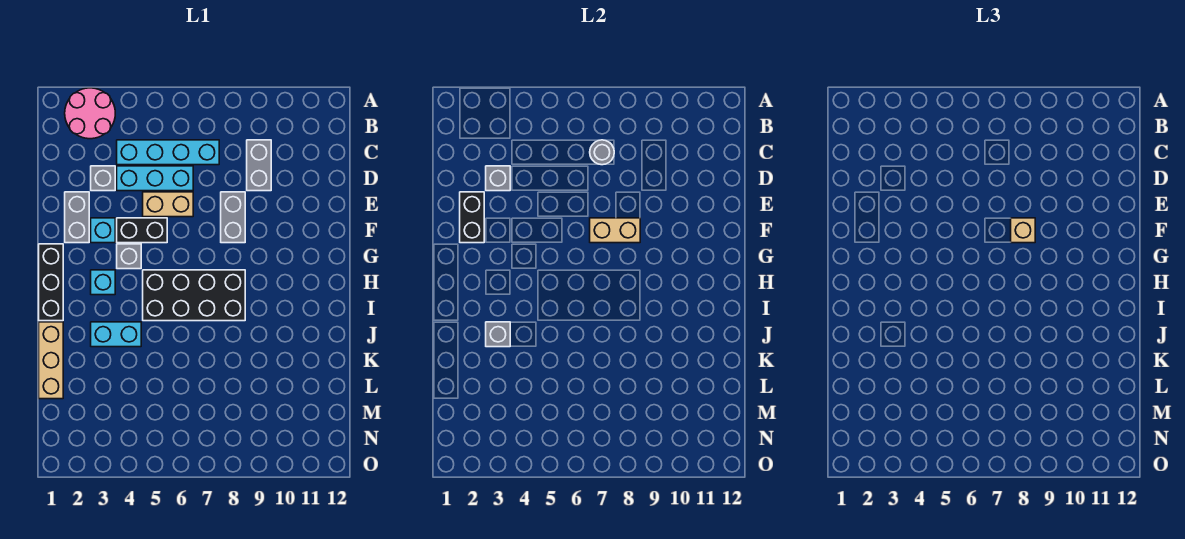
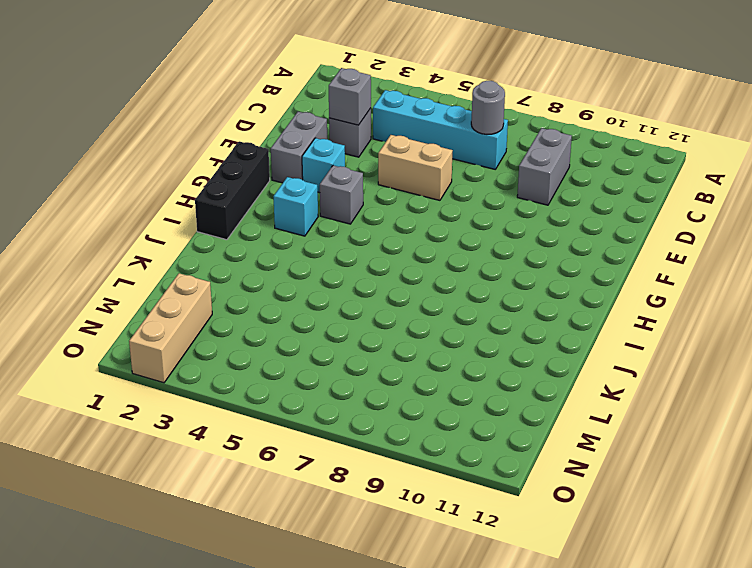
tan 1x3 brick [129,273,212,383] -> tan 1x3 brick moved to [39,322,63,399]
none -> pink 2x2 round brick [65,88,115,139]
none -> cyan 1x3 brick [117,166,193,191]
none -> grey 1x2 brick [221,192,245,243]

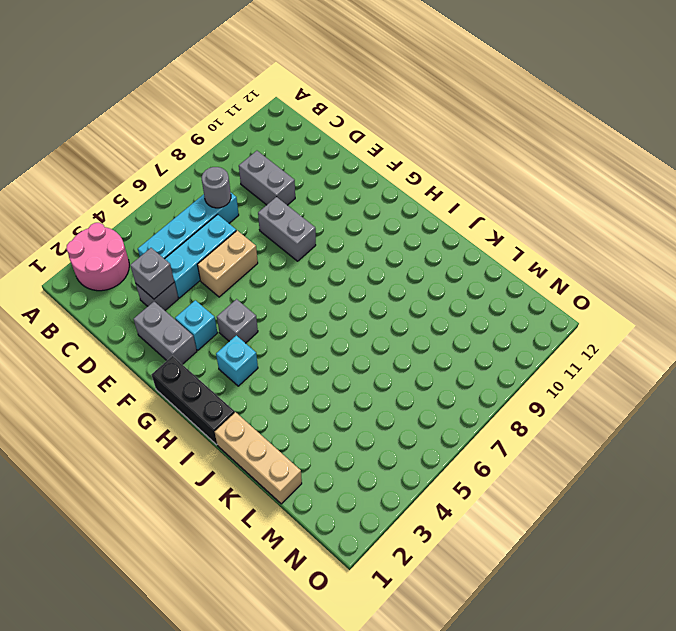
none -> black 1x2 brick [117,218,167,243]
none -> black 2x4 brick [143,270,245,321]
none -> cyan 1x2 brick [91,322,141,347]

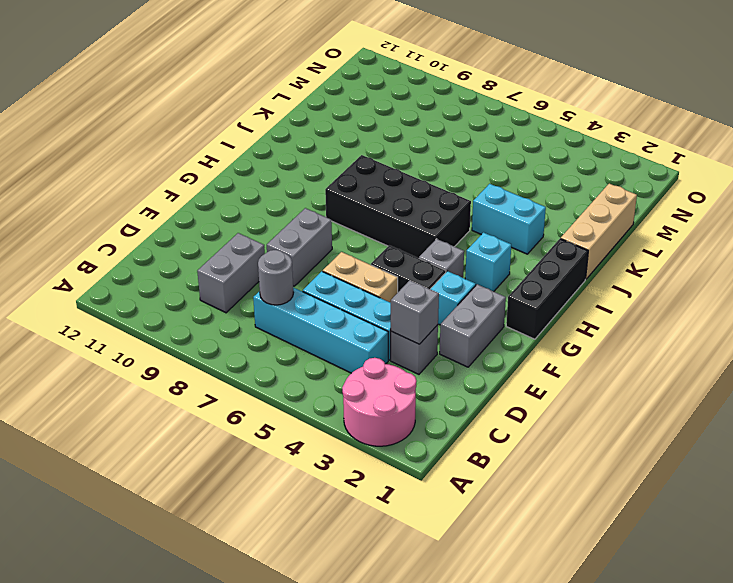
none -> black 1x2 brick [460,192,484,243]
none -> tan 1x2 brick [590,218,640,243]
none -> grey 1x1 brick [486,322,510,347]

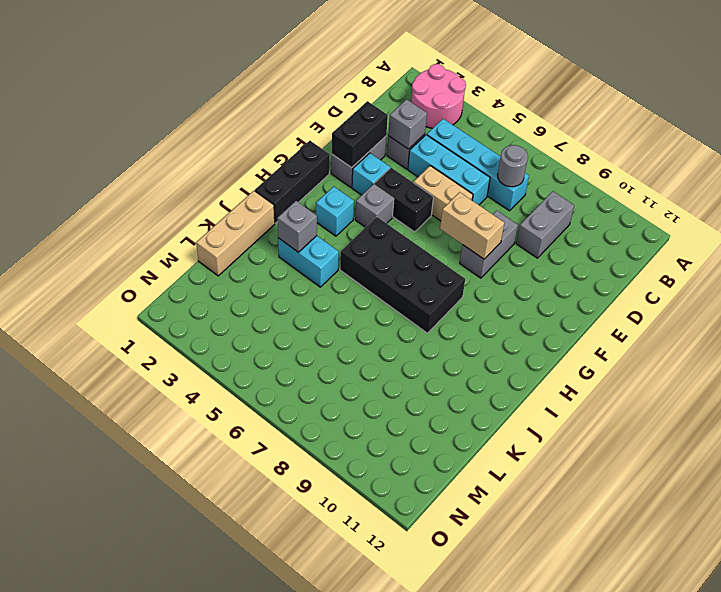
none -> tan 1x1 brick [1011,218,1035,243]

